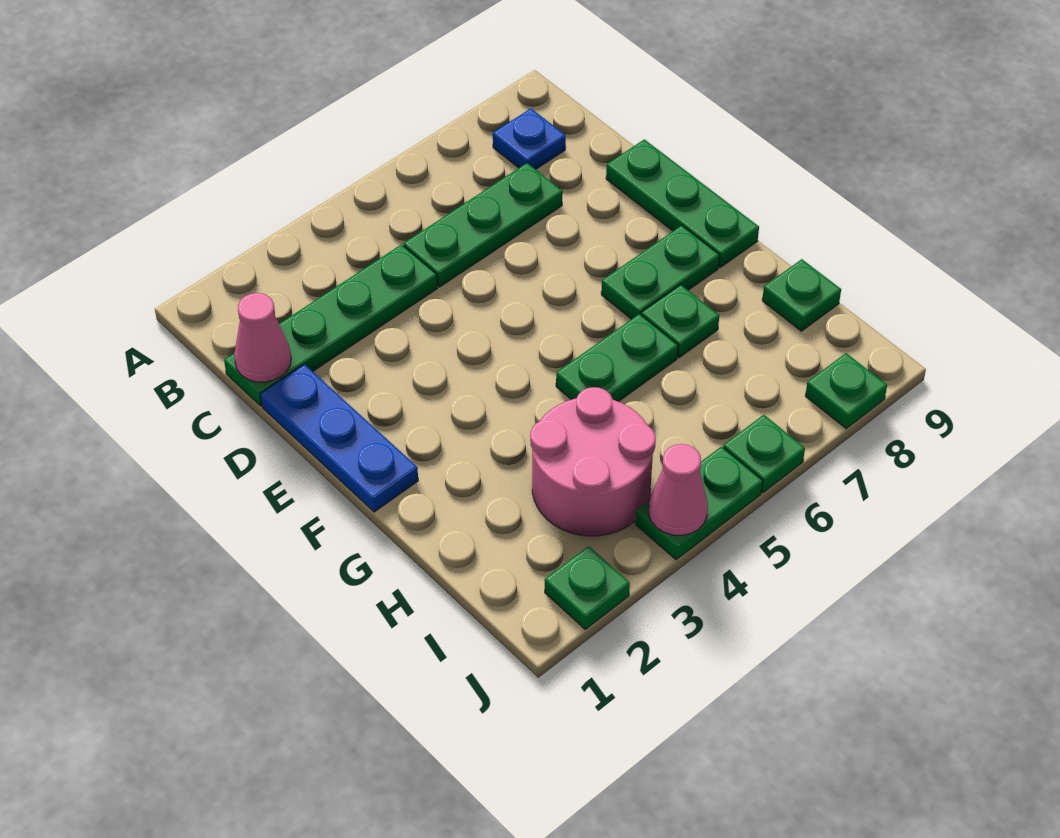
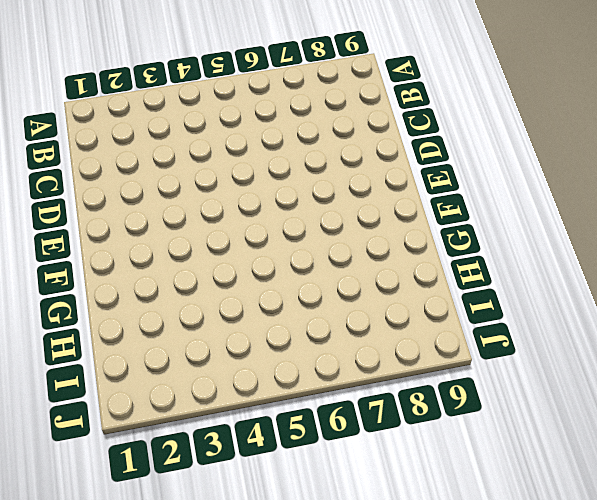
none -> blue 1x1 plate [493,109,566,169]
none -> green 1x4 plate [224,245,437,406]
none -> green 1x3 plate [404,163,563,287]

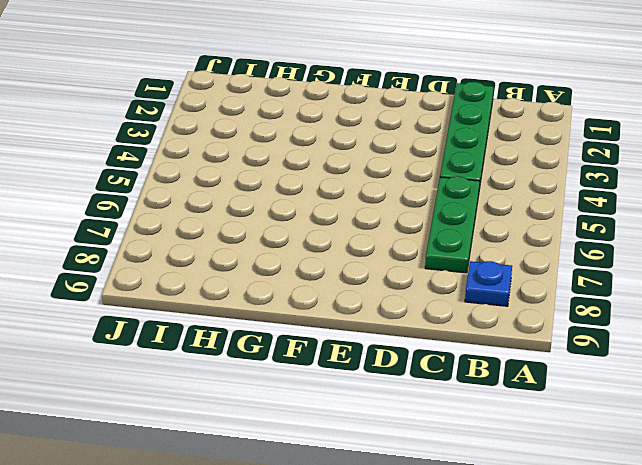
none -> blue 1x3 plate [261,364,418,512]
none -> green 1x3 plate [606,139,759,268]
none -> green 1x2 plate [601,225,719,319]

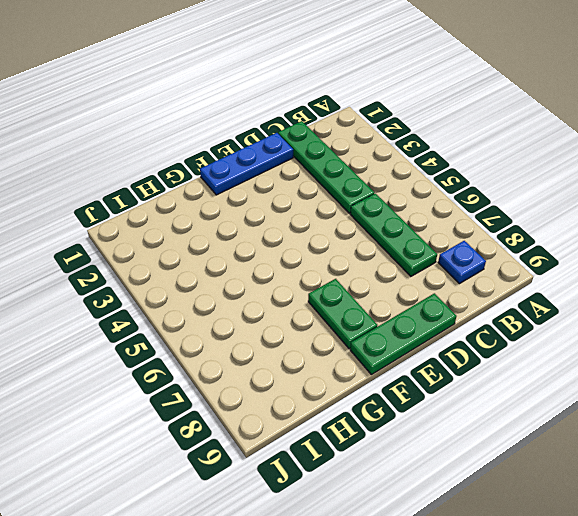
none -> green 1x2 plate [556,314,678,402]
none -> green 1x1 plate [641,285,719,358]
none -> pink 2x2 round brick [530,387,656,536]

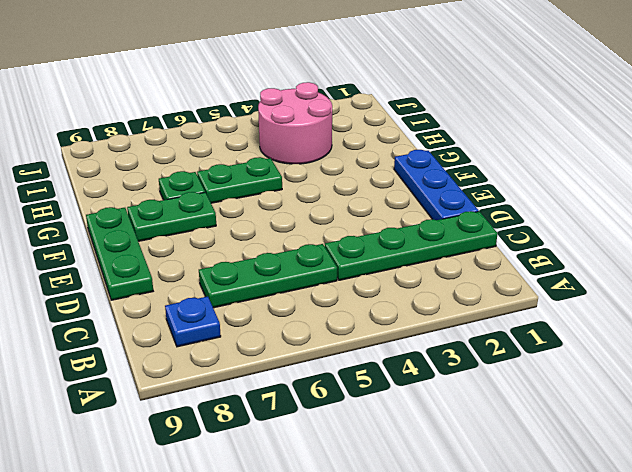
none -> green 1x1 plate [762,259,841,331]
none -> green 1x1 plate [545,546,630,629]
none -> green 1x2 plate [635,447,763,560]

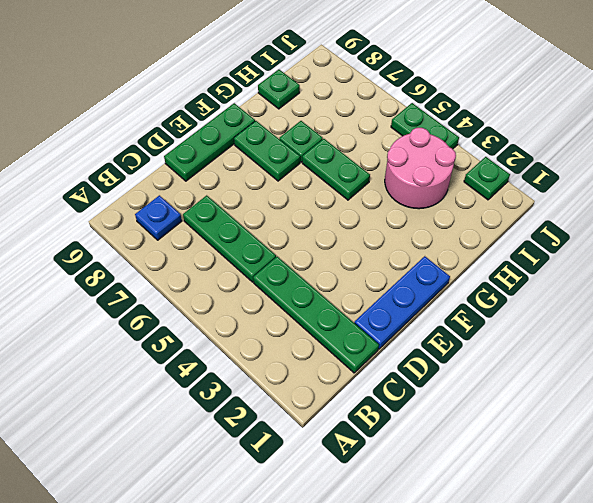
none -> green 1x1 plate [723,415,805,493]
none -> green 1x1 plate [805,353,887,429]
none -> pink 1x1 cone [234,293,291,382]

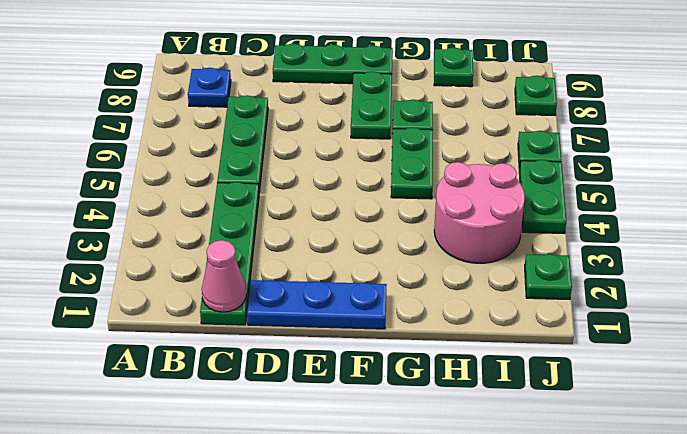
none -> pink 1x1 cone [649,444,708,535]

